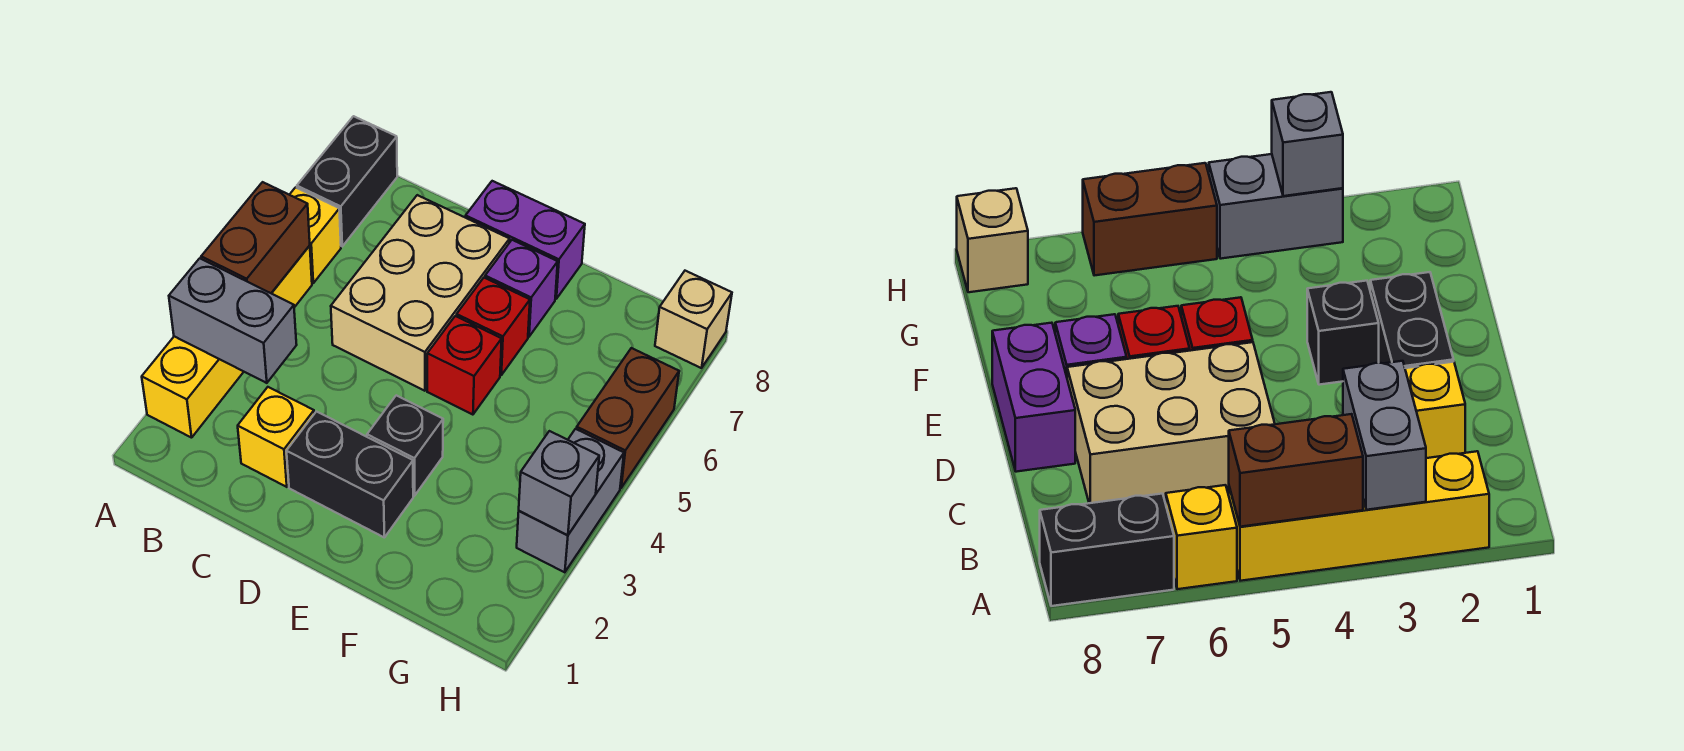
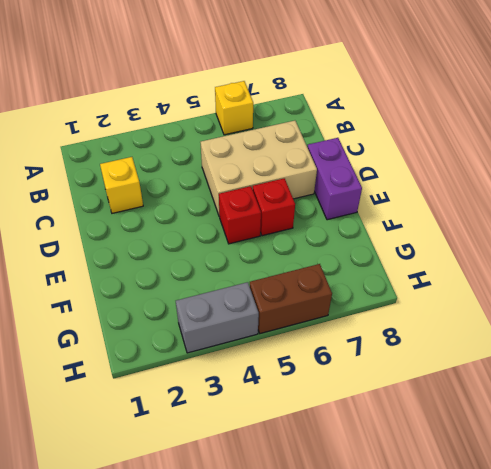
none -> yellow 1x4 brick [142,246,312,438]
none -> black 1x2 brick [297,116,397,246]
none -> black 1x2 brick [286,412,413,537]

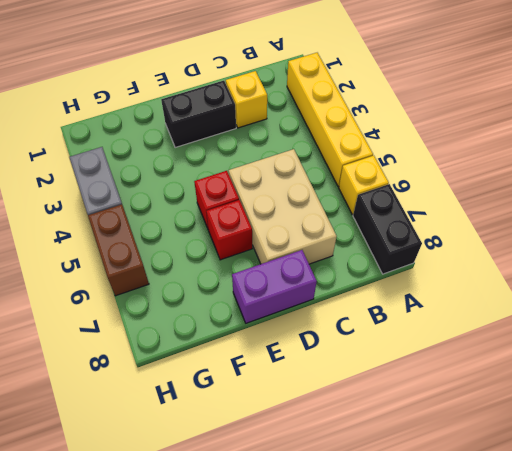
none -> black 1x1 brick [367,395,443,496]
none -> purple 1x1 brick [485,240,558,337]
none -> tan 1x1 brick [655,271,732,368]

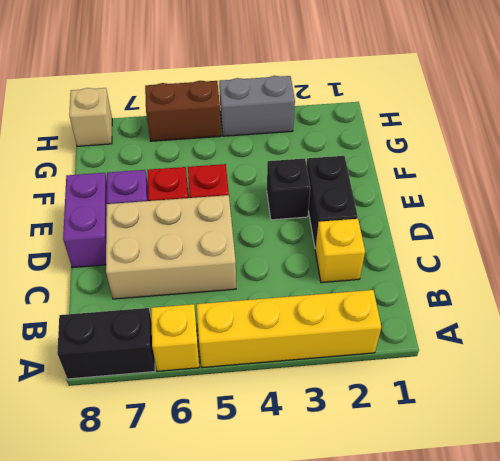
none -> grey 1x2 brick [169,258,297,383]
none -> brown 1x2 brick [201,182,310,293]
none -> grey 1x1 brick [519,431,599,535]

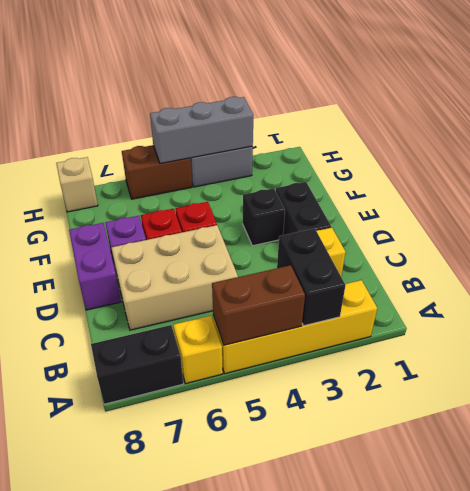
black 1x2 brick [277,228,345,326] -> grey 1x2 brick [169,258,297,383]
grey 1x3 brick [150,97,253,164] -> grey 1x1 brick [519,431,599,535]

